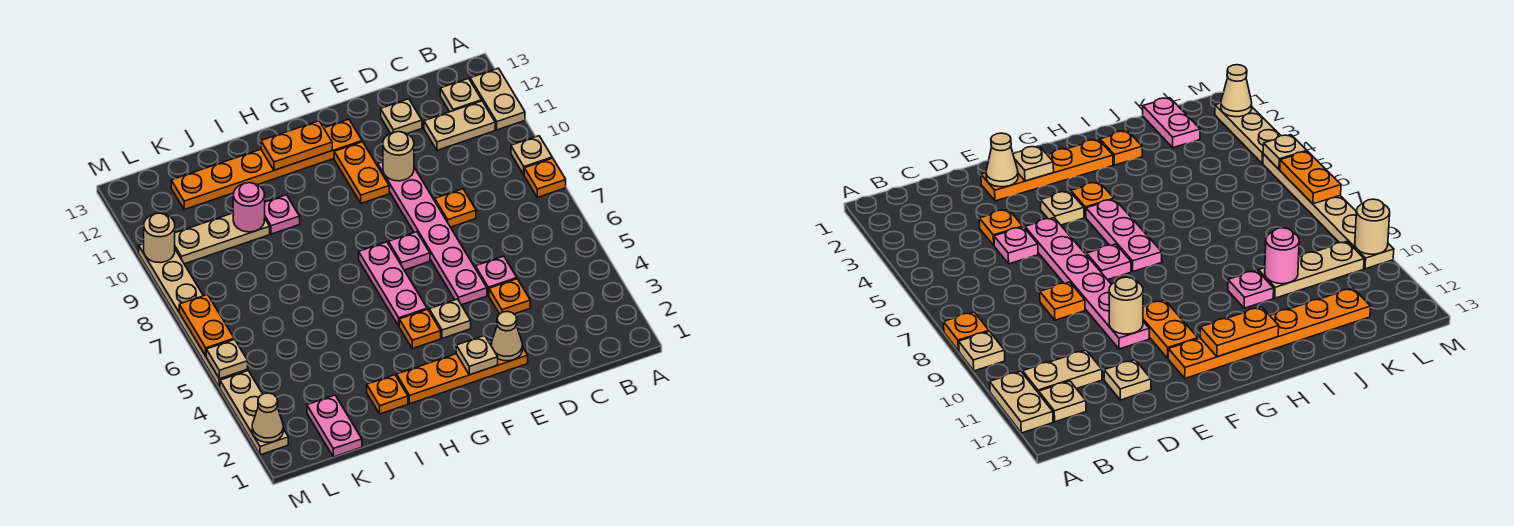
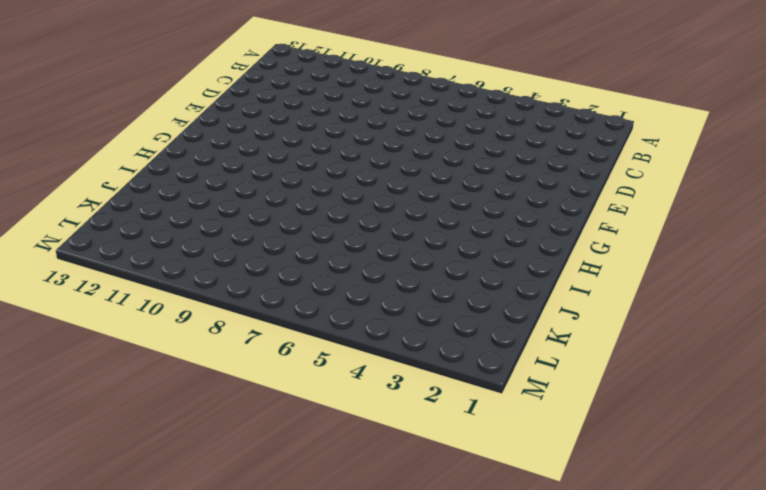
none -> orange 1x1 plate [524,158,566,197]
none -> tan 1x1 plate [511,136,552,174]
none -> tan 1x2 plate [470,68,525,130]
none -> tan 1x2 plate [424,101,495,150]

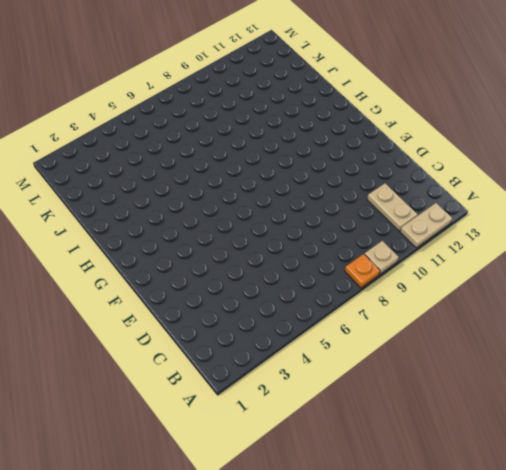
none -> tan 1x1 plate [440,78,482,112]
none -> orange 1x1 plate [489,279,530,314]
none -> pink 1x1 plate [475,256,517,296]
none -> orange 1x1 plate [435,189,476,227]

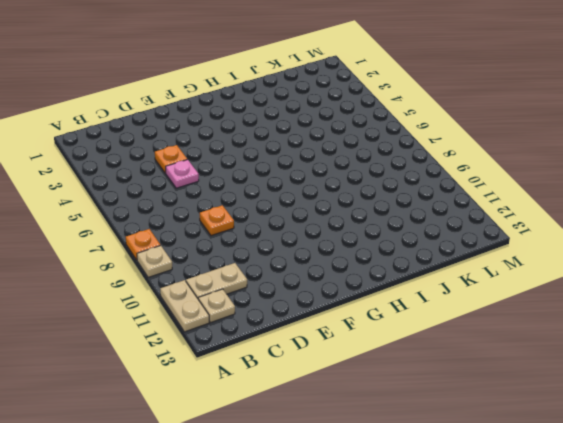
none -> tan 1x1 plate [381,99,422,134]
none -> orange 1x4 plate [397,342,528,404]
none -> pink 1x6 plate [378,162,487,305]
none -> tan 1x1 plate [429,299,471,338]

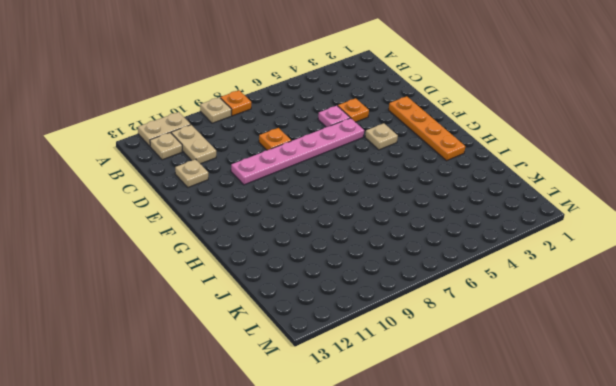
none -> pink 1x1 plate [389,232,430,270]
none -> orange 1x2 plate [334,142,389,203]
none -> orange 1x6 plate [171,119,362,209]
none -> orange 1x1 plate [399,309,441,349]

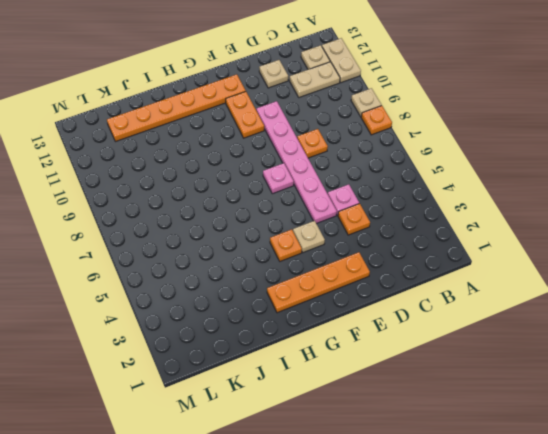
none -> pink 1x3 plate [359,242,427,326]
none -> orange 1x1 plate [367,375,408,414]
none -> pink 1x1 plate [265,195,300,234]
none -> tan 1x3 plate [175,213,270,264]

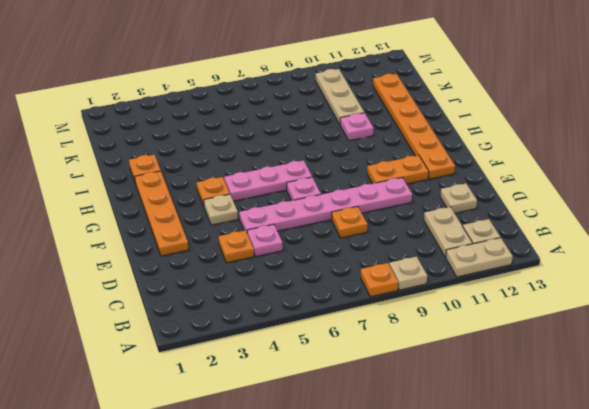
none -> pink 1x2 plate [307,395,362,457]
none -> tan 1x3 plate [220,371,288,455]
none -> tan 1x6 plate [139,244,248,387]
none -> tan 1x1 cone [491,312,522,361]

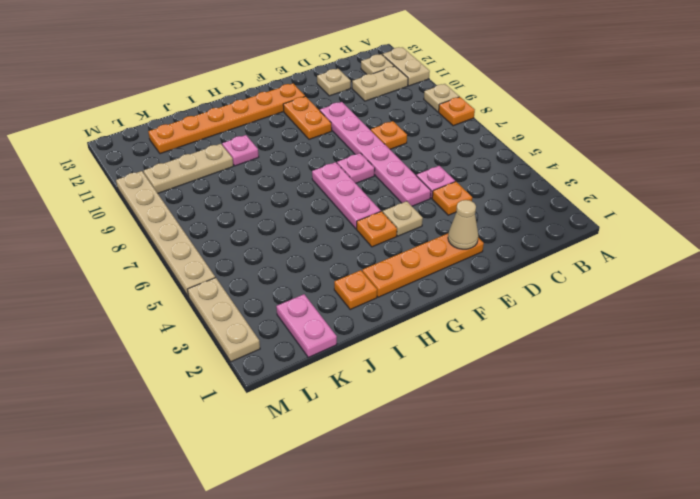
none -> tan 1x1 round brick [383,132,414,181]
none -> tan 1x1 plate [456,335,498,375]
none -> orange 1x2 plate [261,121,332,170]
none -> pink 1x1 round brick [233,183,265,232]

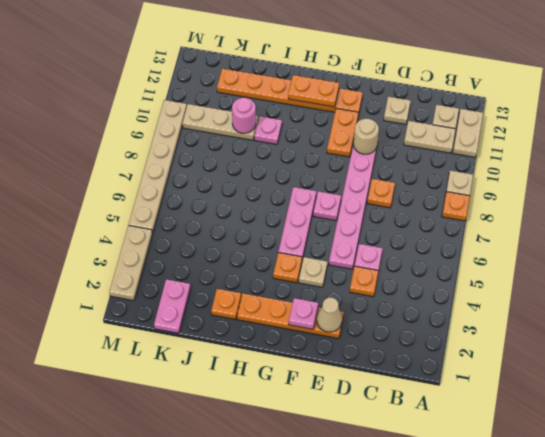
pink 1x1 plate [289,298,318,329] -> tan 1x1 plate [456,335,498,375]
none -> tan 1x1 cone [252,393,283,442]
none -> tan 1x1 plate [206,339,248,379]
none -> orange 1x2 plate [179,294,234,356]
none -> tan 1x1 round brick [144,213,175,263]

